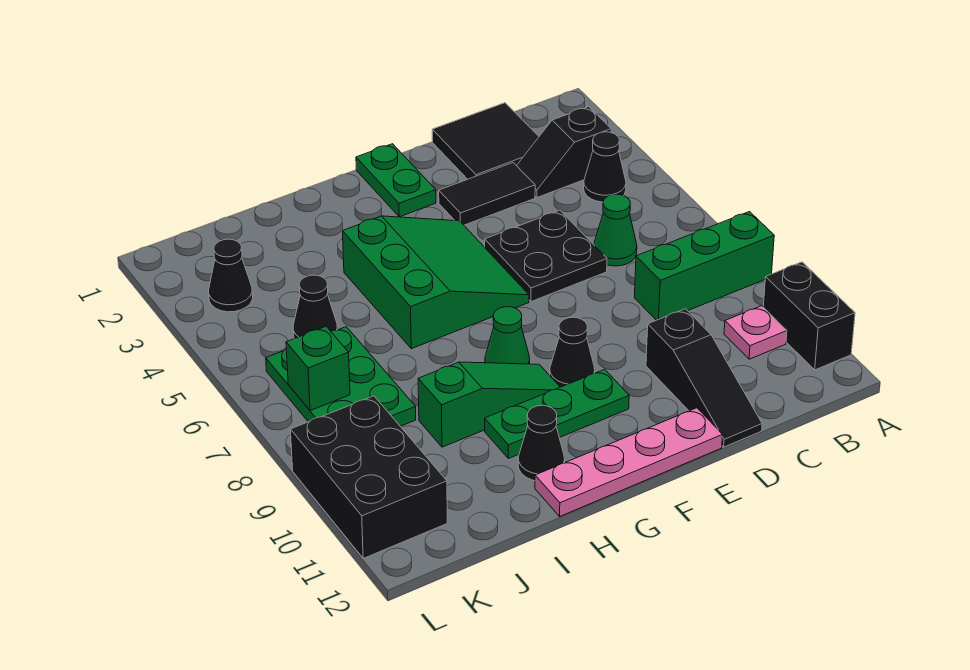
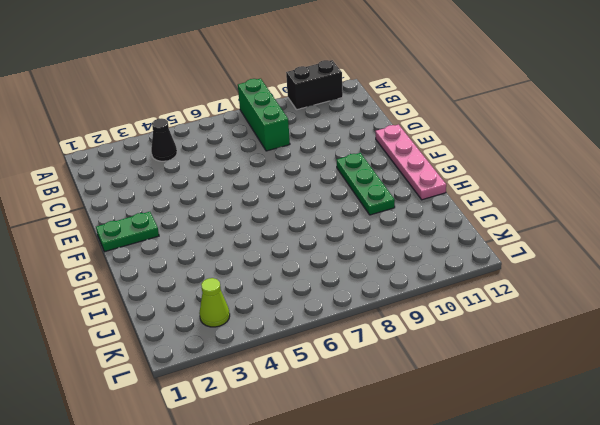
lime 1x1 cone [199,278,230,327] -> black 1x1 cone [209,239,253,312]
none -> black 1x2 slope [517,107,611,198]
none -> pink 1x1 plate [724,306,787,359]
none -> black 2x2 tile [432,103,539,179]

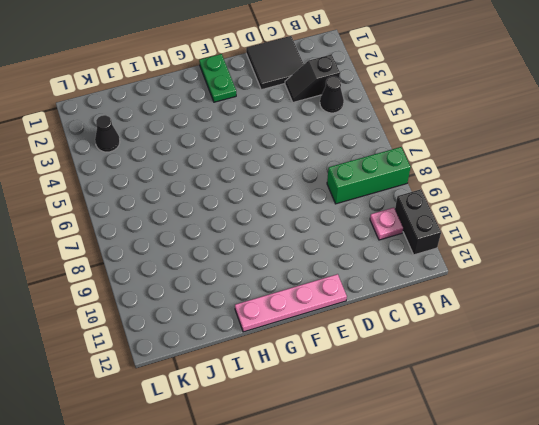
none -> green 1x1 cone [594,194,637,266]
none -> black 1x2 tile [439,163,535,225]
none -> black 2x2 plate [485,210,607,302]

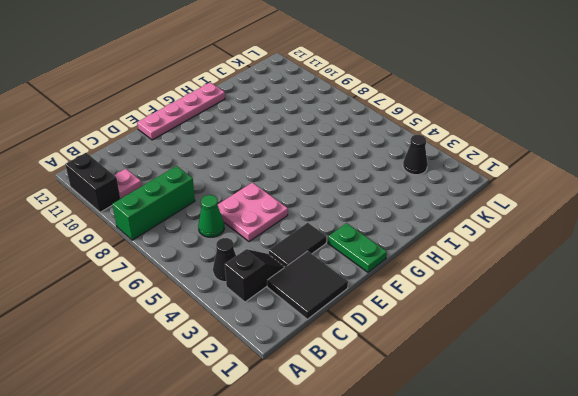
pink 2x2 plate [218,182,288,242] -> black 2x2 plate [485,210,607,302]
none -> black 1x3 slope [646,309,762,447]
none -> green 3x3 slope [343,216,529,349]
none -> black 1x1 cone [550,317,595,387]

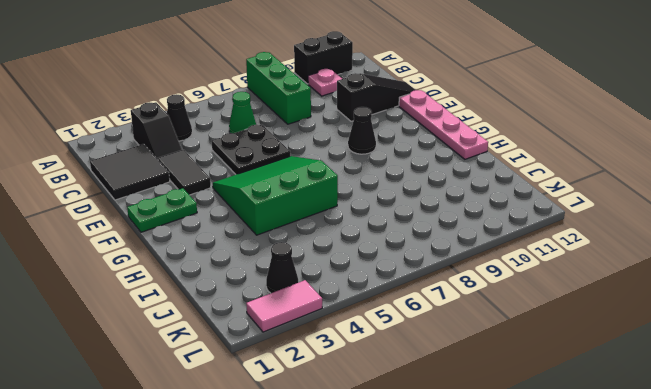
pink 1x2 tile [246,280,322,332] -> none
none -> green 1x3 plate [485,369,629,458]
none -> green 1x1 cone [485,307,530,364]
none -> green 1x3 slope [418,362,560,447]

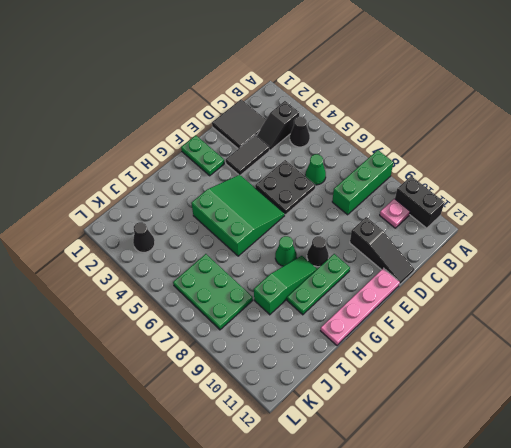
none -> black 1x1 cone [518,405,565,481]
none -> black 1x1 cone [293,275,337,338]
none -> black 2x3 brick [290,396,447,558]

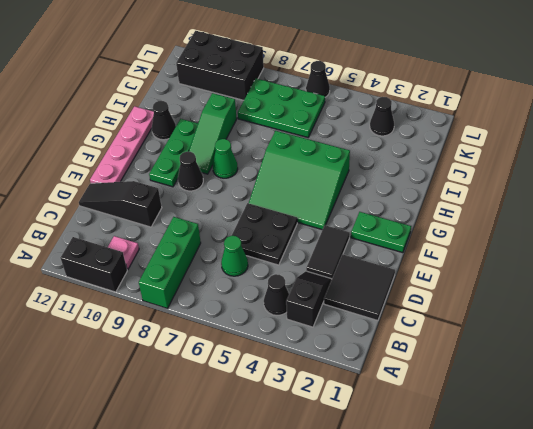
black 1x1 cone [306,61,330,97] -> black 1x1 cone moved to [293,275,337,338]
none -> green 1x1 brick [286,327,350,411]

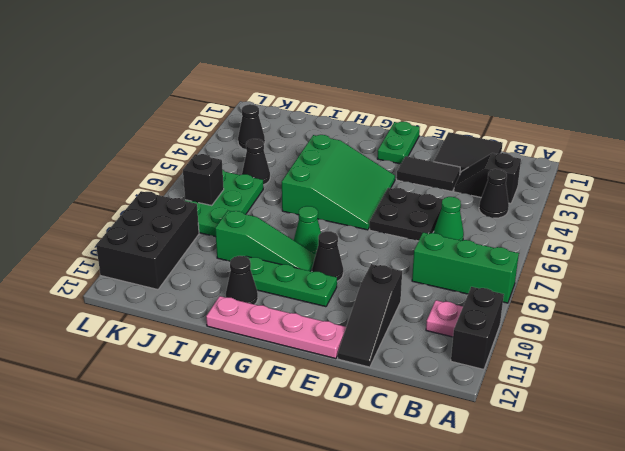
black 1x1 brick [183,154,224,206] -> green 1x1 brick [286,327,350,411]

